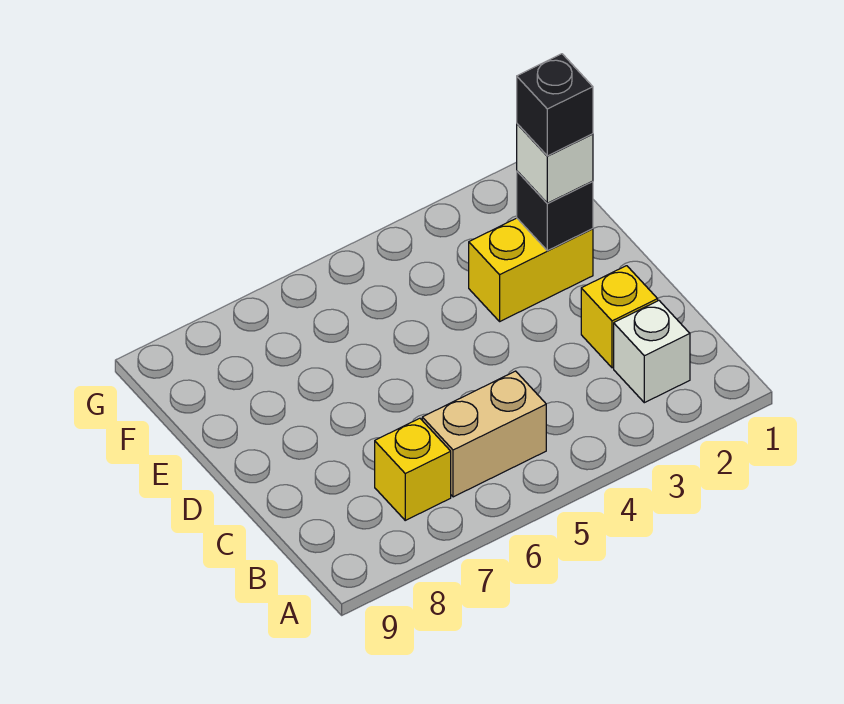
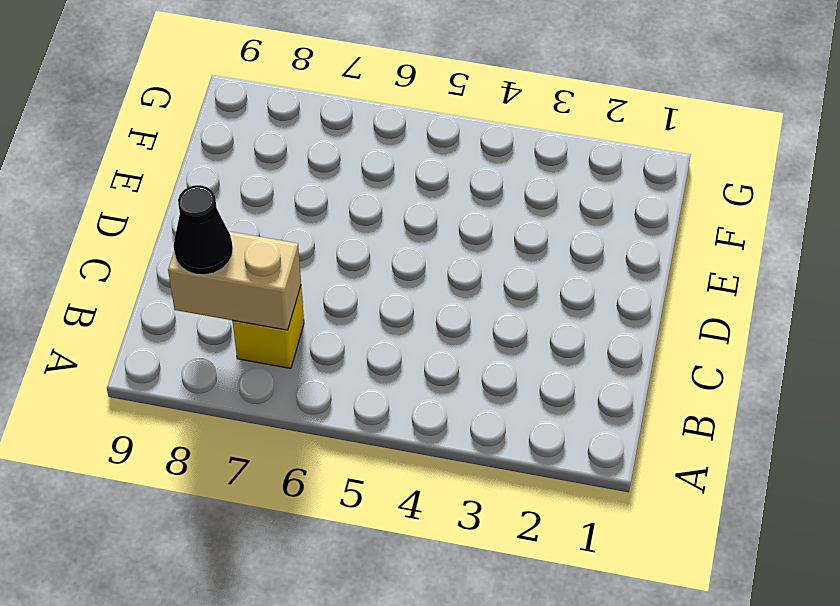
tan 1x2 brick [168,231,301,330] -> tan 1x2 brick moved to [422,371,546,497]
black 1x1 cone [174,185,233,275] -> none
none -> white 1x1 brick [614,301,690,403]
none -> yellow 1x1 brick [581,266,658,368]

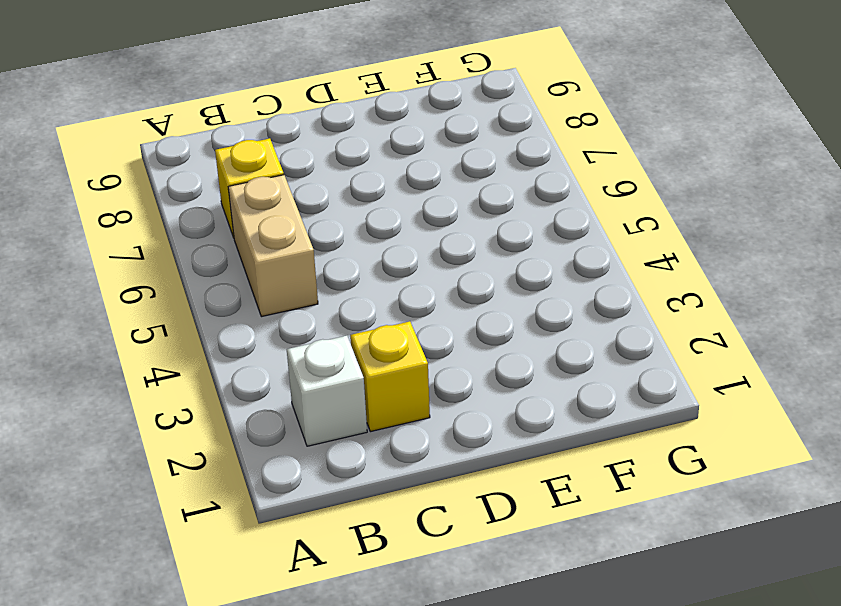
none -> yellow 1x2 brick [469,218,593,321]
none -> black 1x1 brick [517,171,593,251]

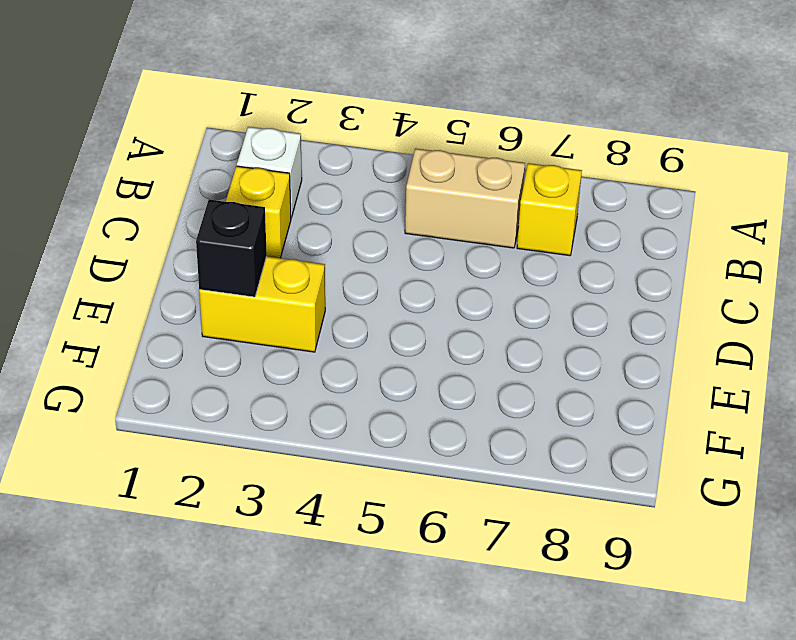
none -> white 1x1 brick [517,124,593,203]
none -> black 1x1 brick [517,54,593,156]

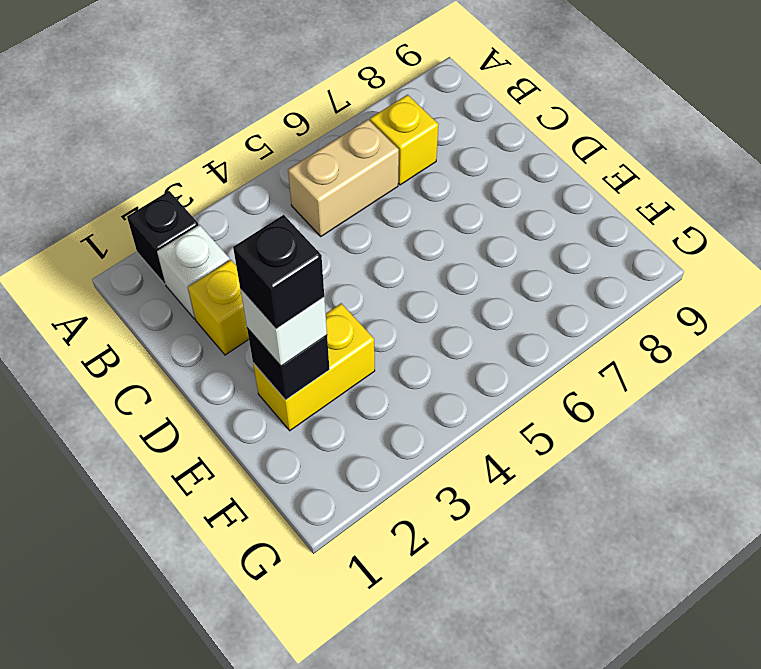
black 1x1 brick [127,191,198,284] -> none

